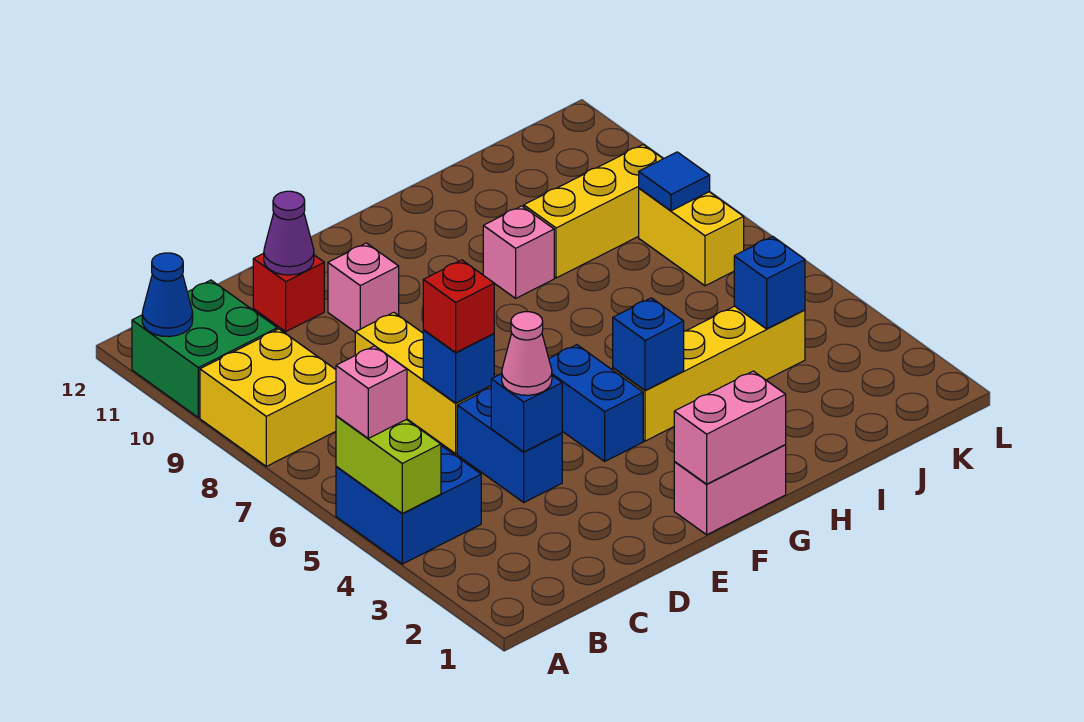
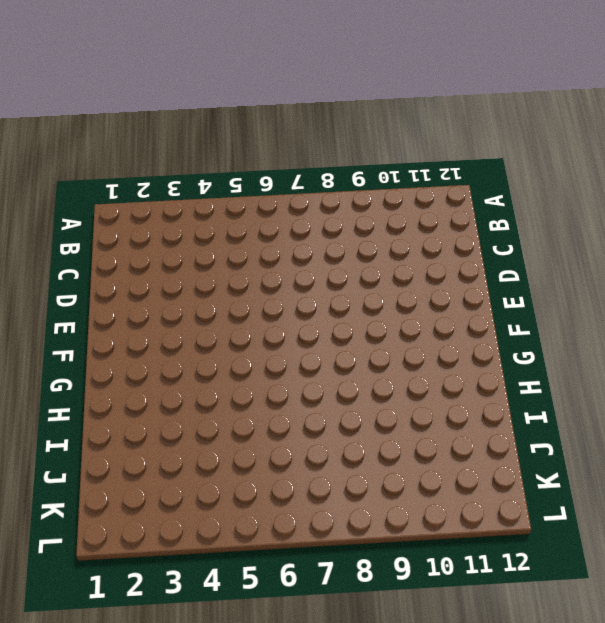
none -> blue 2x2 brick [336,446,481,564]
none -> yellow 2x2 brick [200,329,336,466]
none -> green 2x2 brick [132,280,277,418]

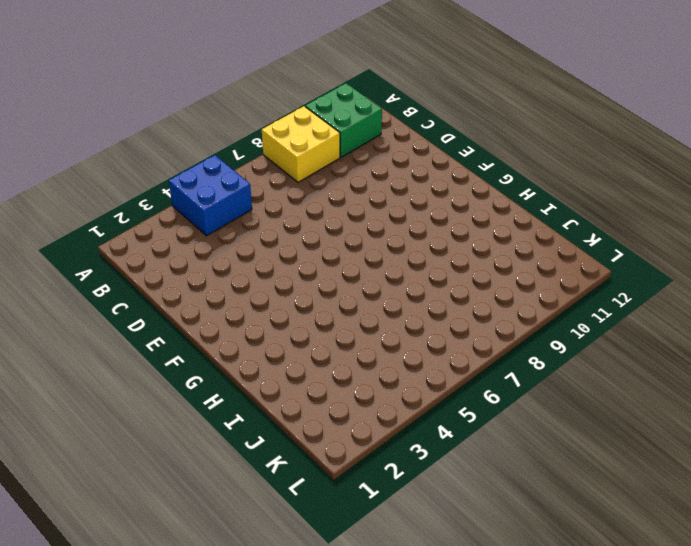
none -> blue 1x2 brick [457,388,562,502]
none -> yellow 1x3 brick [355,312,491,454]
none -> red 1x1 brick [253,253,324,332]

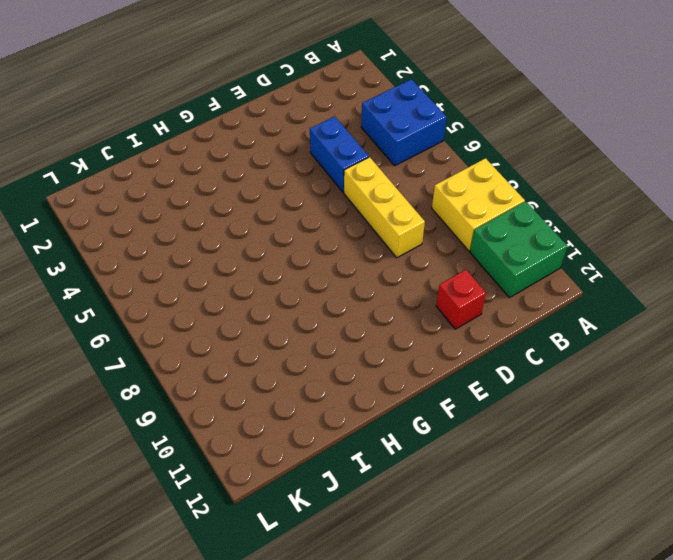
none -> pink 1x1 brick [328,243,399,332]
none -> pink 1x2 brick [674,445,786,535]
none -> blue 1x2 brick [549,345,643,461]

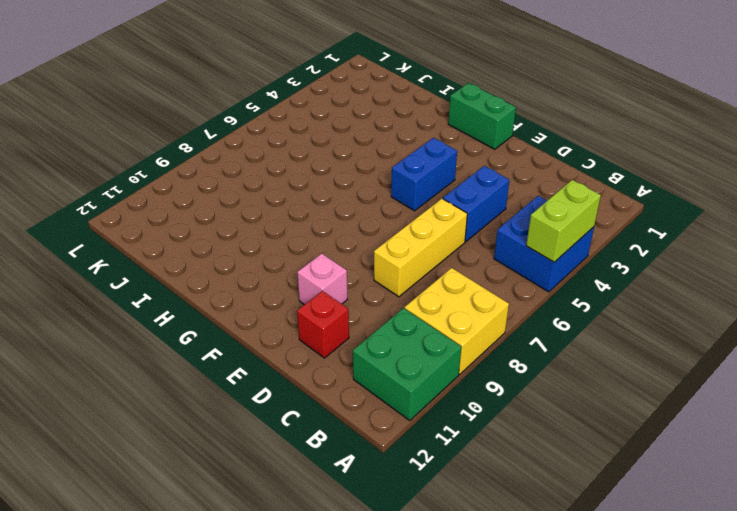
green 1x2 brick [448,83,516,149] -> pink 1x2 brick [674,445,786,535]
none -> yellow 1x4 brick [613,306,805,441]
none -> pink 1x1 brick [483,206,554,298]
none -> yellow 1x3 brick [524,145,663,278]

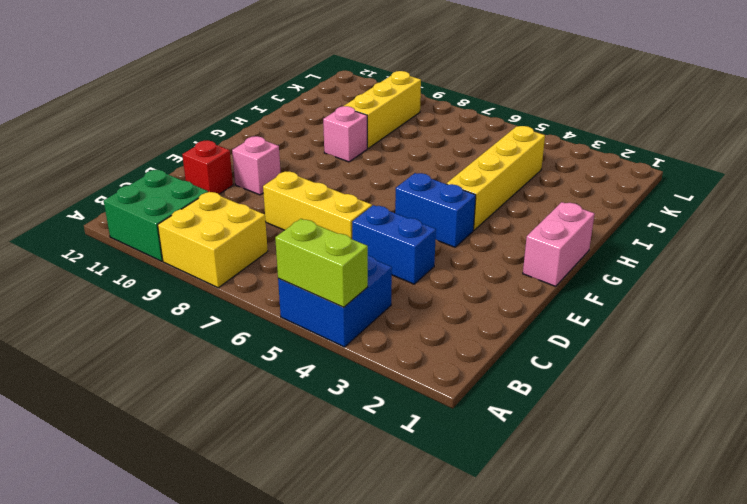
none -> yellow 1x2 brick [639,188,744,286]
none -> blue 1x1 cone [142,253,193,337]
none -> blue 1x1 brick [491,374,562,452]

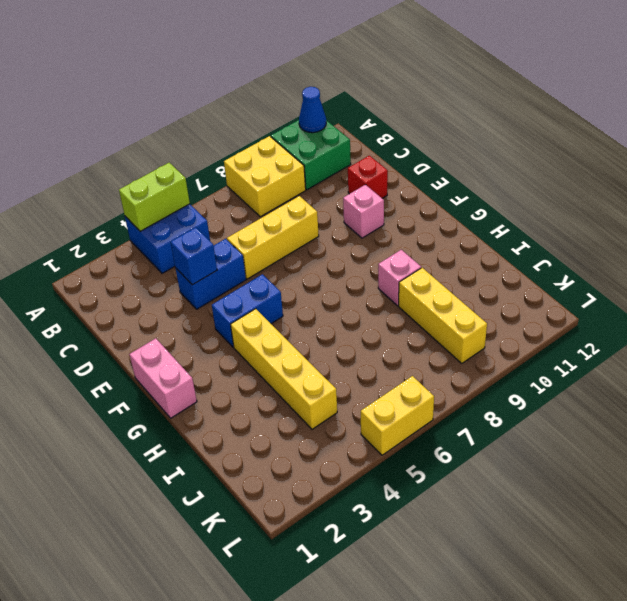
yellow 1x2 brick [361,376,434,455] -> yellow 1x2 brick moved to [639,188,744,286]
none -> blue 1x1 brick [423,330,494,403]
none -> purple 1x1 cone [264,191,314,275]
none -> pink 1x2 brick [674,371,786,484]

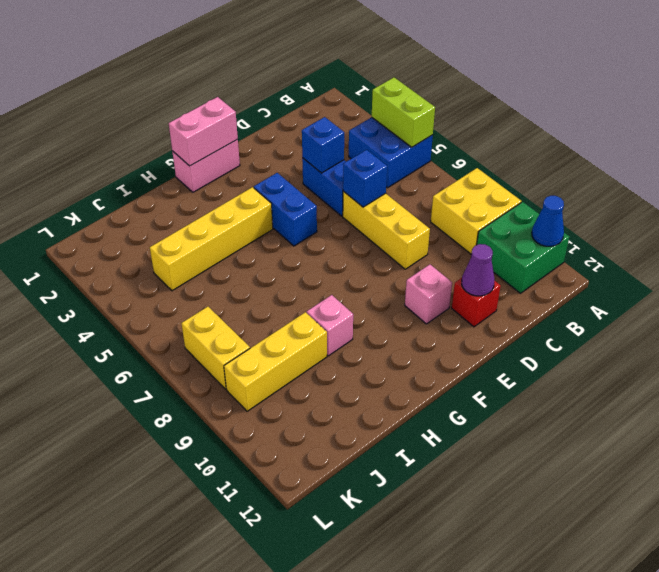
none -> blue 1x1 brick [613,298,684,390]
none -> blue 1x1 brick [734,236,805,329]
none -> blue 1x1 tile [639,152,710,211]

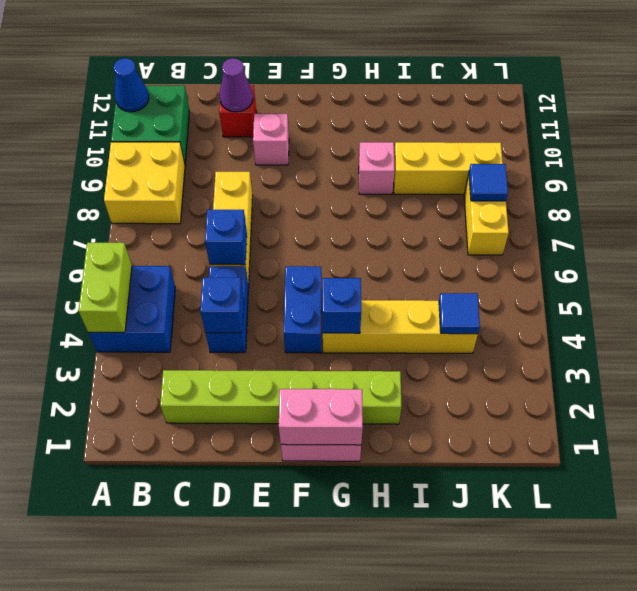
lime 1x6 brick [160,370,402,424] -> none
blue 1x1 tile [439,293,480,334] -> blue 1x1 brick [734,236,805,329]
none -> pink 1x1 brick [336,346,407,438]
none -> pink 1x1 cone [502,312,552,395]
none -> red 1x1 brick [423,260,494,352]

